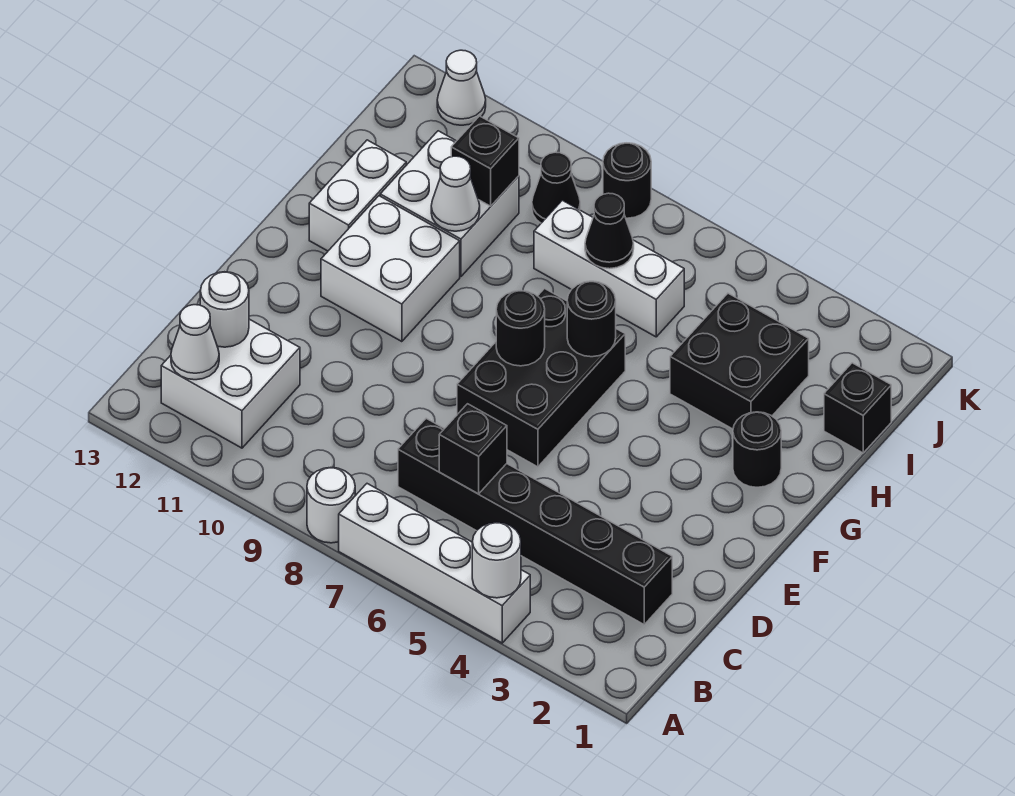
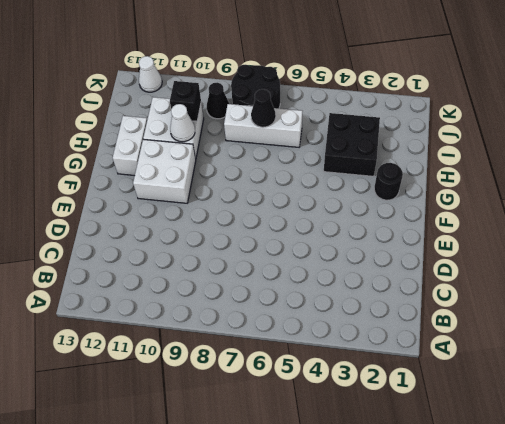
black 2x2 round brick [231,65,280,108] -> black 1x1 round brick [603,143,651,218]
none -> white 1x4 brick [339,484,530,643]
none -> white 1x1 round brick [307,468,355,543]
none -> white 2x2 brick [161,319,300,448]

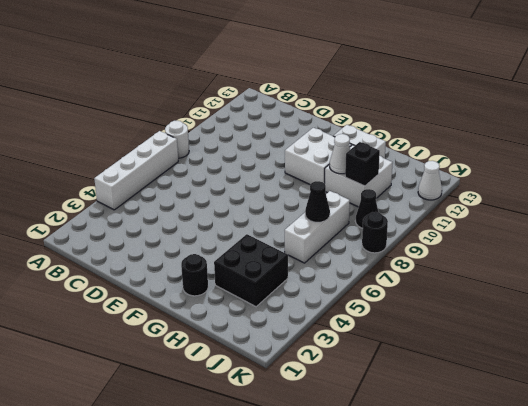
none -> white 2x2 brick [161,319,300,448]
none -> black 1x6 brick [398,418,672,624]
none -> black 2x3 brick [457,289,625,467]

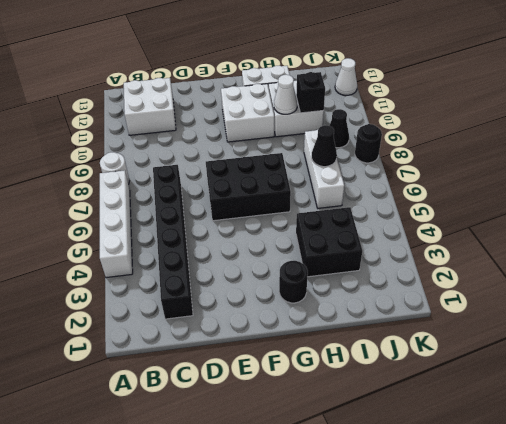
none -> black 1x1 brick [824,363,891,453]
none -> white 1x1 round brick [472,522,521,598]
none -> white 1x1 cone [171,305,219,380]

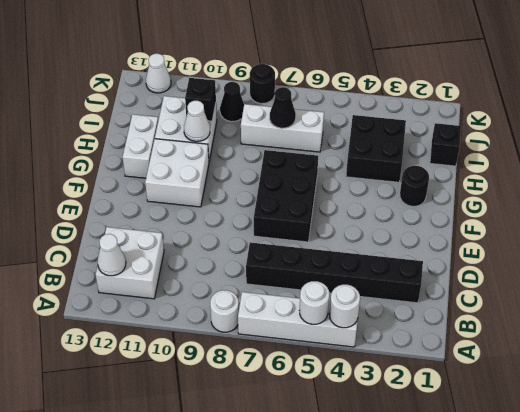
white 1x1 round brick [300,281,329,324] -> white 1x1 round brick moved to [200,272,249,347]
none -> black 1x1 brick [439,404,507,494]
none -> black 1x1 round brick [496,290,545,366]
none -> black 1x1 round brick [567,281,616,357]

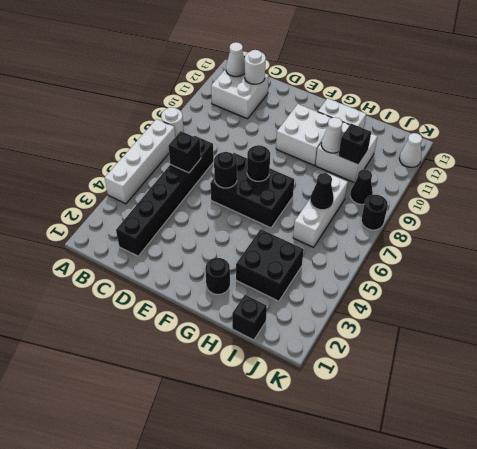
black 1x1 round brick [214,152,237,188] -> black 1x1 round brick moved to [567,281,616,357]
none -> white 1x1 round brick [472,522,521,598]

